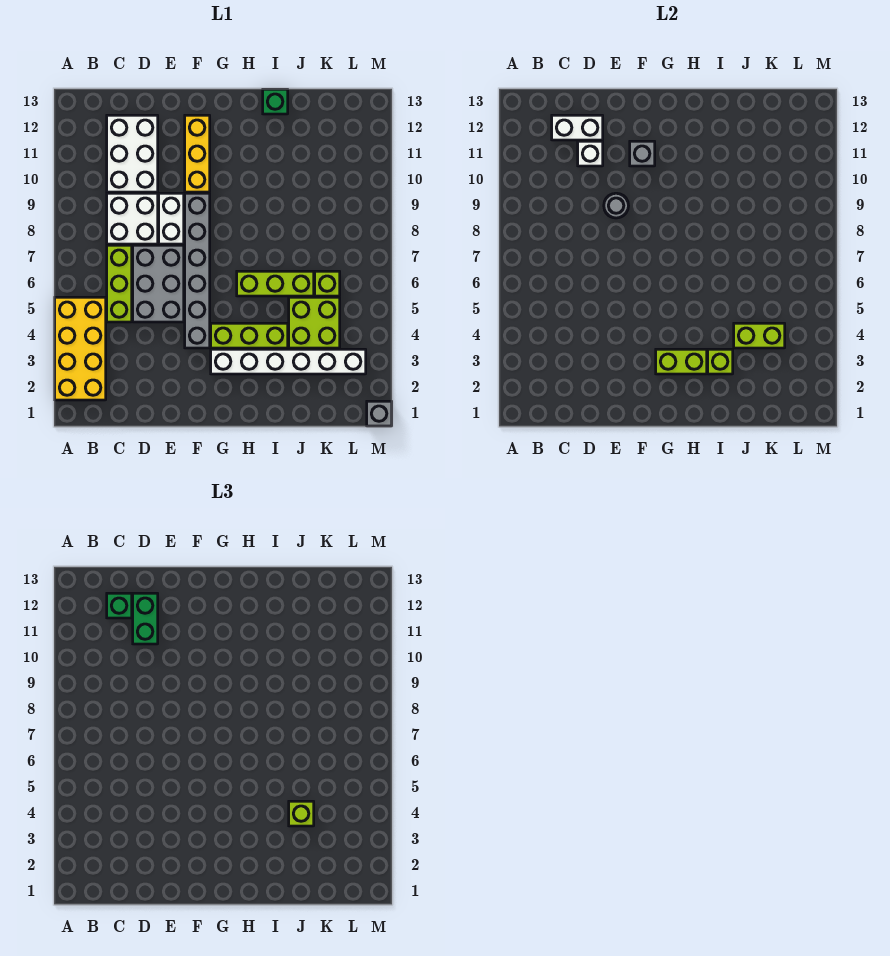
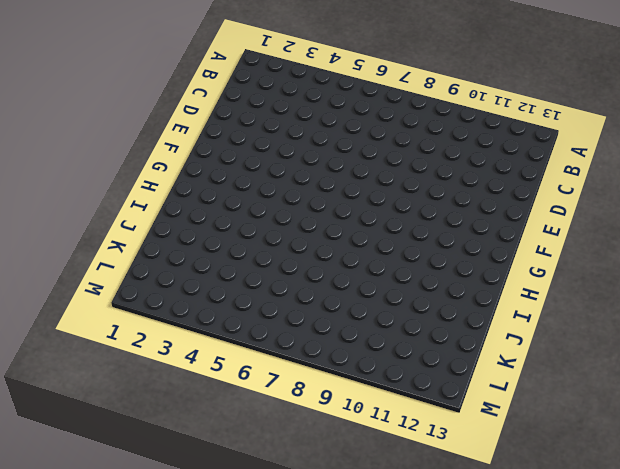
none -> yellow 2x4 brick [55,297,106,400]
none -> lime 1x3 brick [107,245,132,322]
none -> white 2x2 brick [107,193,158,244]

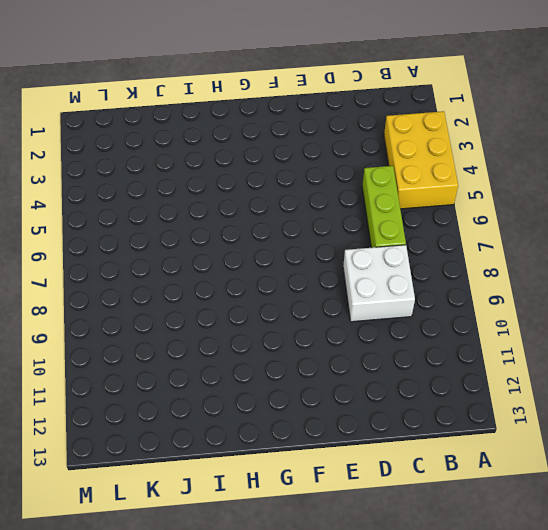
yellow 2x3 brick [384,111,458,209] -> yellow 2x4 brick [55,297,106,400]
none -> white 2x3 brick [107,115,158,192]
none -> grey 2x3 brick [133,245,184,322]
none -> white 1x2 brick [159,193,184,244]

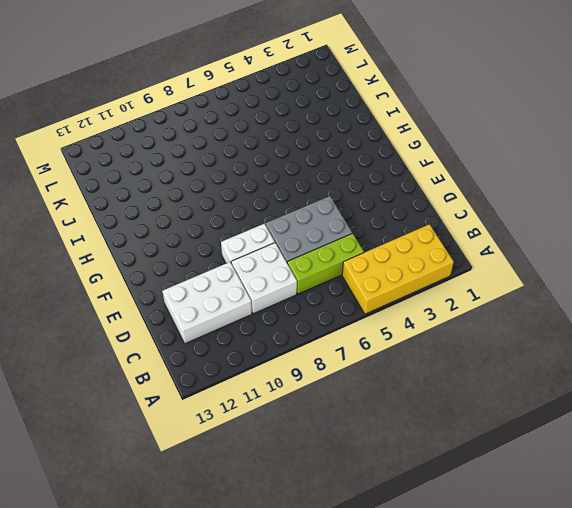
none -> grey 1x6 brick [185,193,210,348]
none -> yellow 1x3 brick [185,115,210,192]
none -> white 1x6 brick [211,349,366,374]

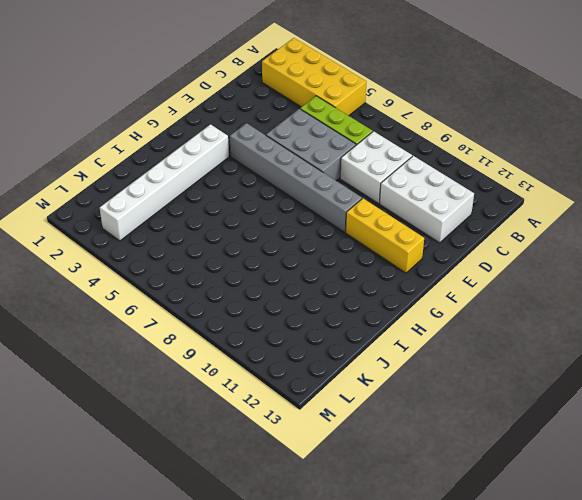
none -> white 1x2 brick [159,193,184,244]
none -> lime 1x3 brick [211,323,288,348]
none -> lime 1x3 brick [237,271,314,296]

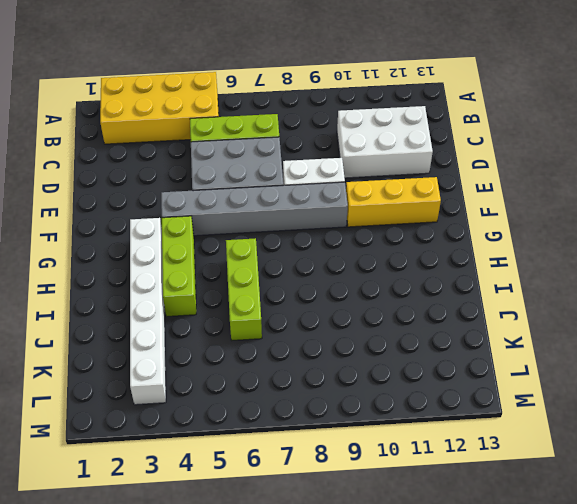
none -> white 2x2 brick [107,193,158,244]
none -> green 1x1 brick [263,89,288,114]
none -> lime 2x2 brick [289,297,340,348]

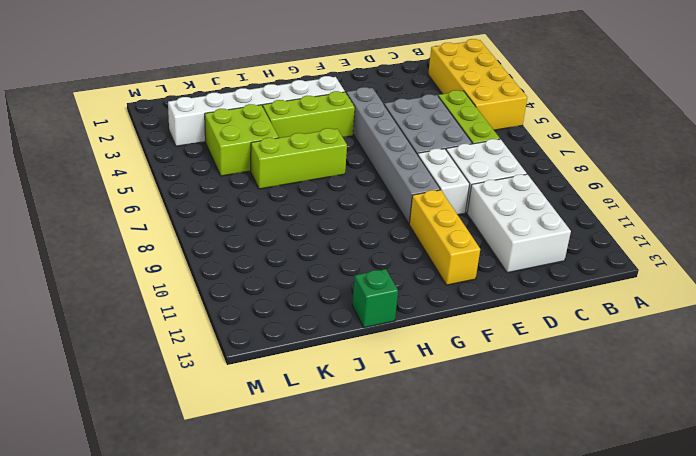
none -> lime 1x1 brick [315,271,340,296]
none -> grey 1x1 brick [367,401,392,426]
none -> white 1x2 brick [552,115,603,140]

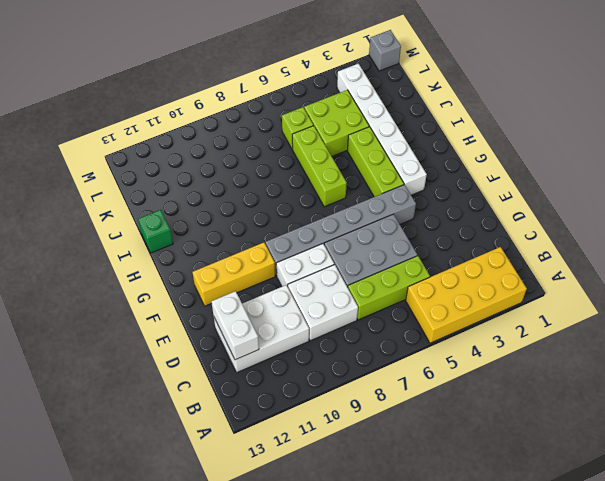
none -> white 1x1 brick [578,141,603,166]
none -> grey 1x1 round brick [604,193,628,218]
none -> grey 1x1 brick [630,141,655,166]

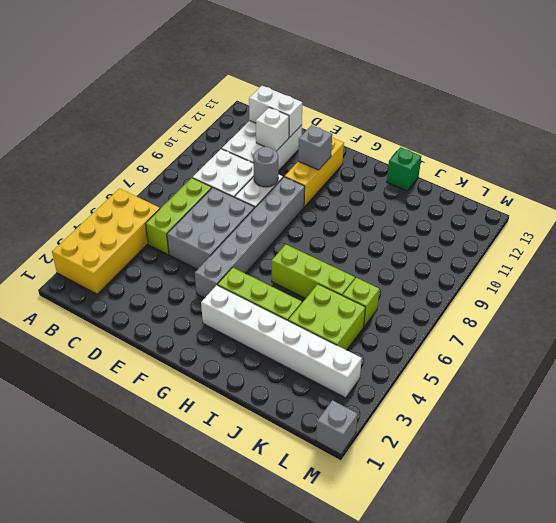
none -> lime 1x2 brick [656,349,707,374]
none -> lime 1x1 brick [708,349,733,374]
none -> lime 1x2 brick [734,323,785,348]

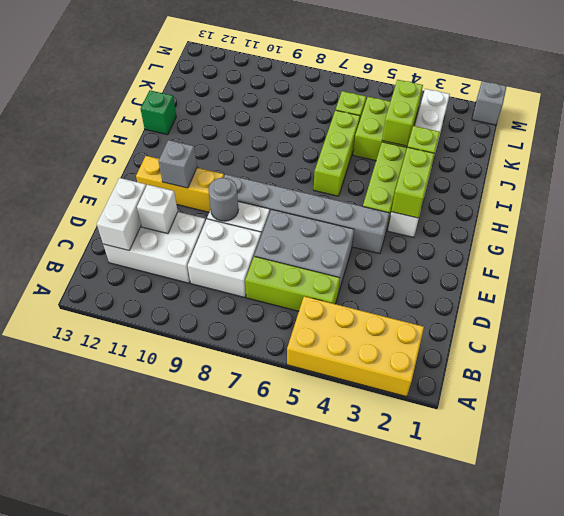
none -> green 1x1 brick [107,593,132,618]
none -> green 1x2 brick [133,593,158,644]
none -> lime 1x1 brick [289,801,314,826]

